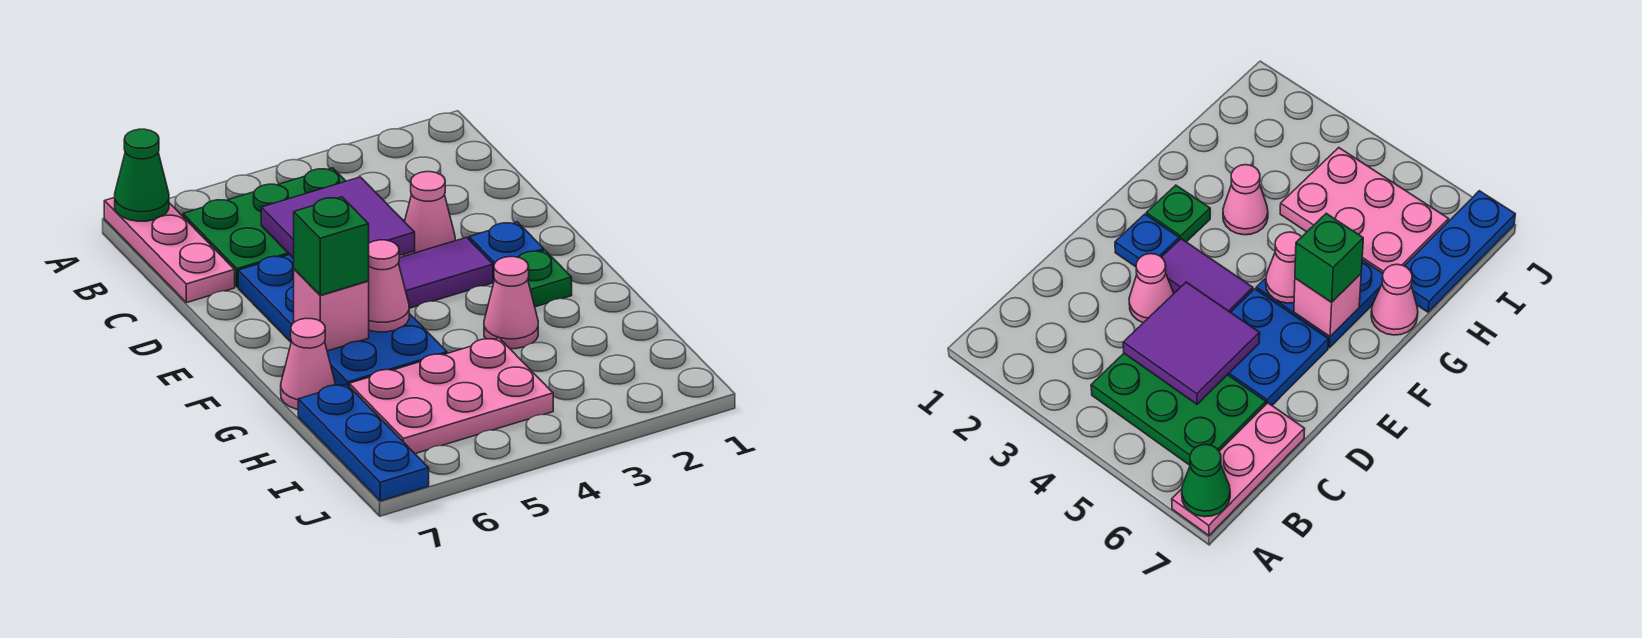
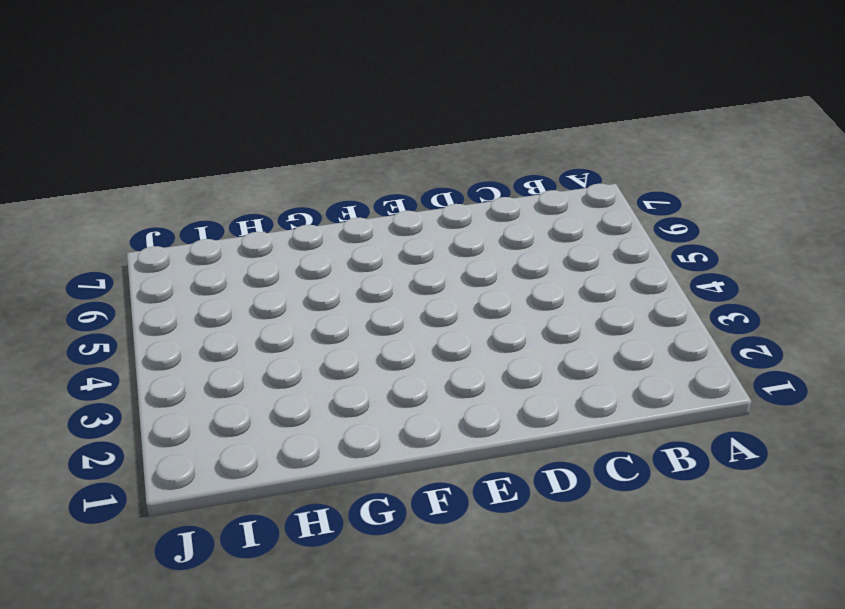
none -> pink 1x3 plate [104,198,235,303]
none -> green 2x3 plate [183,168,345,287]
none -> pink 1x1 cone [403,172,455,256]

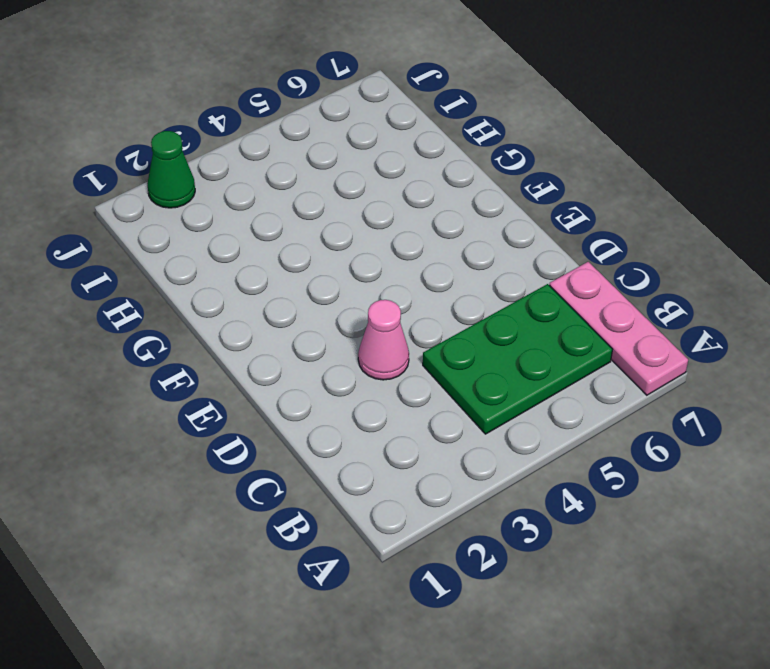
green 1x1 cone [147,131,195,208] -> green 1x1 cone moved to [115,129,169,221]
none -> blue 2x2 plate [238,255,294,342]
none -> blue 1x1 plate [469,222,544,280]
none -> purple 1x2 tile [399,237,493,308]

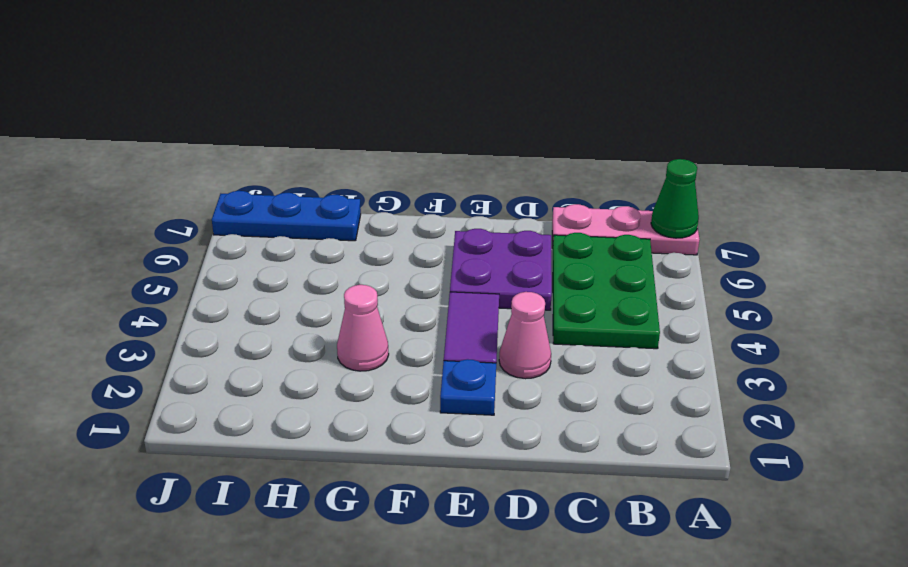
purple 2x2 plate [450,229,552,310] -> blue 2x2 plate [238,255,294,342]
none -> green 1x1 plate [518,250,572,307]
none -> blue 2x2 plate [327,314,447,386]
none -> pink 1x1 cone [281,318,335,409]

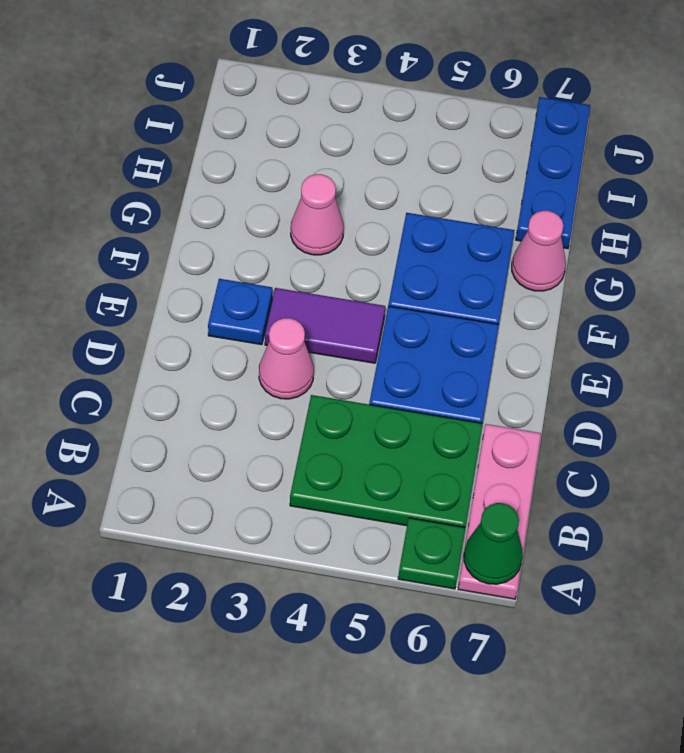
green 1x1 plate [398,518,465,589] -> green 1x1 plate moved to [518,250,572,307]
none -> pink 2x3 plate [349,338,553,454]
none -> purple 2x2 tile [261,177,415,259]
none -> pink 1x1 cone [369,240,409,332]

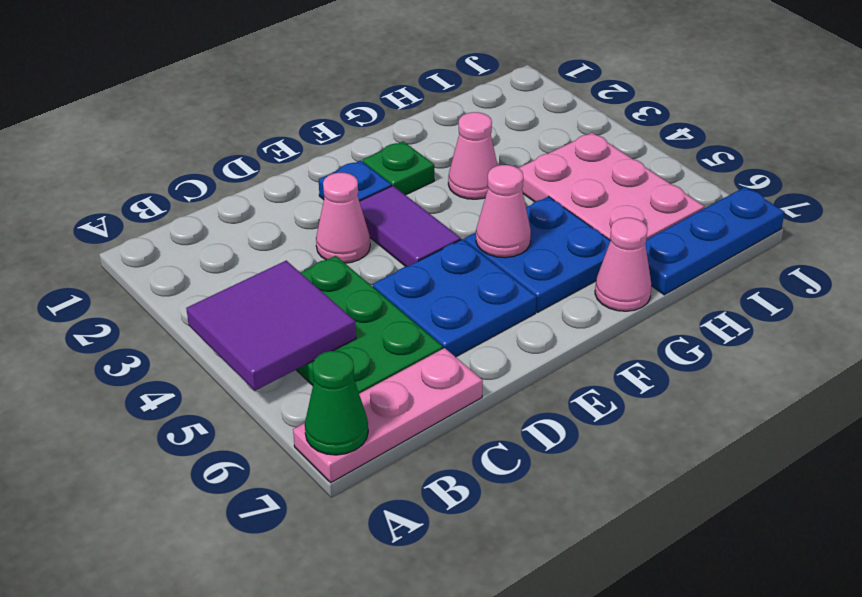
purple 2x2 tile [186,261,356,391] -> purple 2x2 tile moved to [261,177,415,259]
none -> pink 1x1 brick [294,269,369,351]
none -> green 1x1 brick [294,197,369,295]

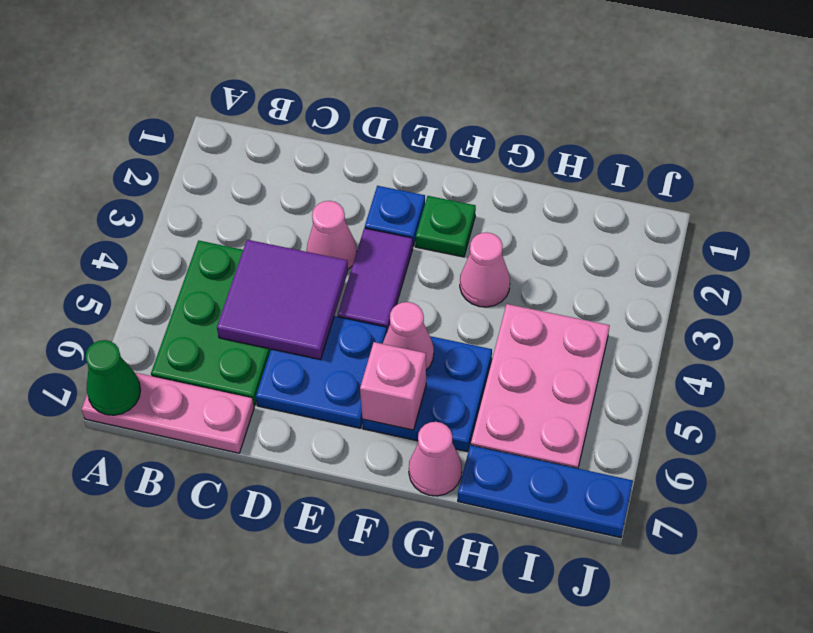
none -> green 1x1 brick [294,197,369,295]

